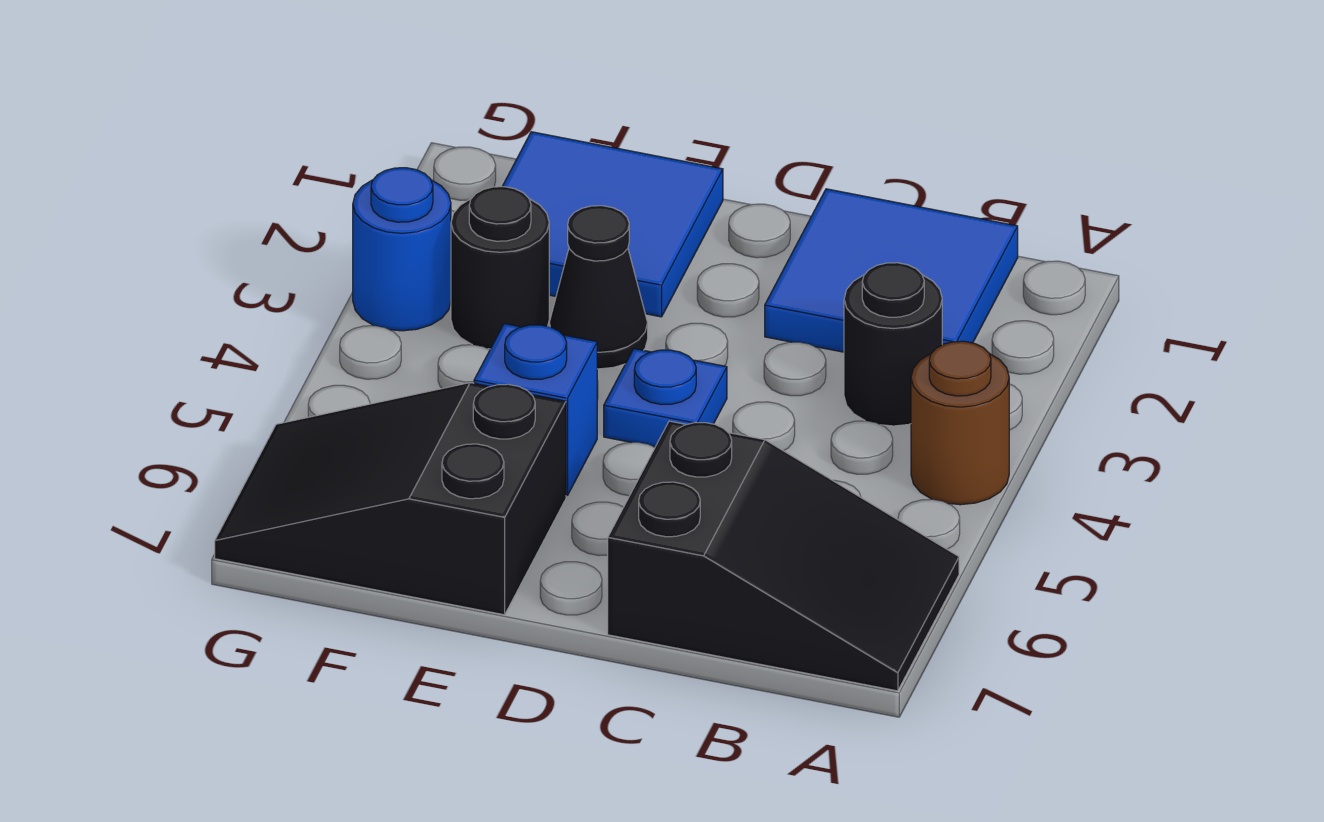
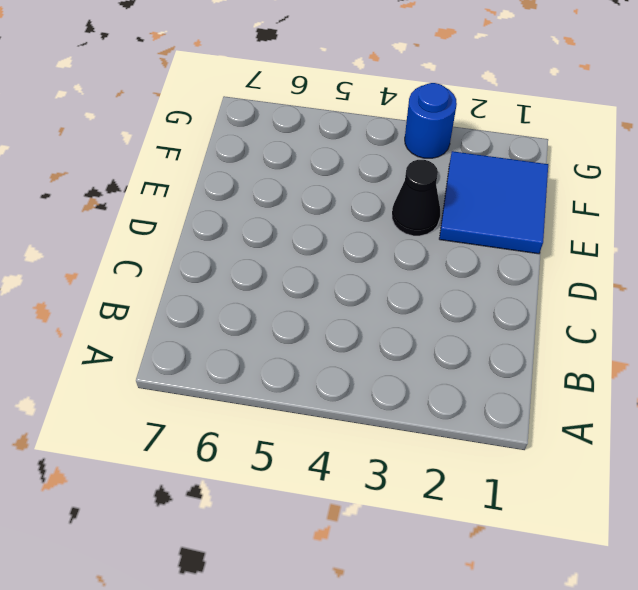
none -> brown 1x1 round brick [911,341,1009,505]
none -> black 2x3 slope [608,421,959,691]

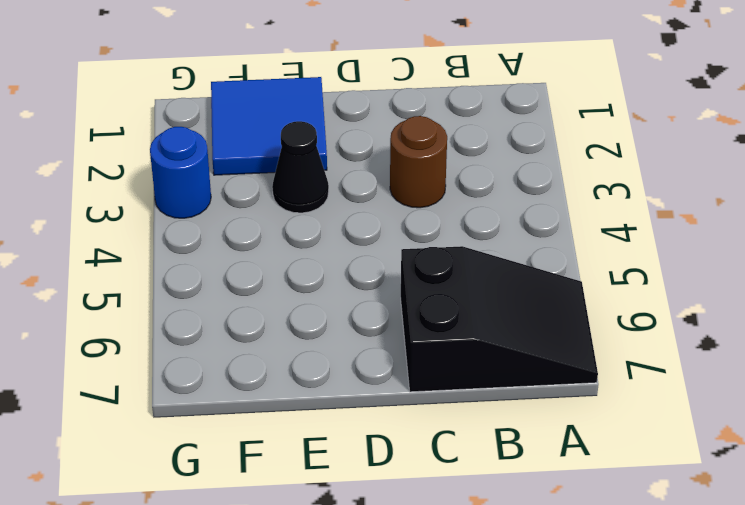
brown 1x1 round brick [390,116,447,208] -> brown 1x1 round brick moved to [911,341,1009,505]
none -> blue 2x2 tile [765,189,1018,352]
none -> black 1x1 round brick [844,263,942,426]

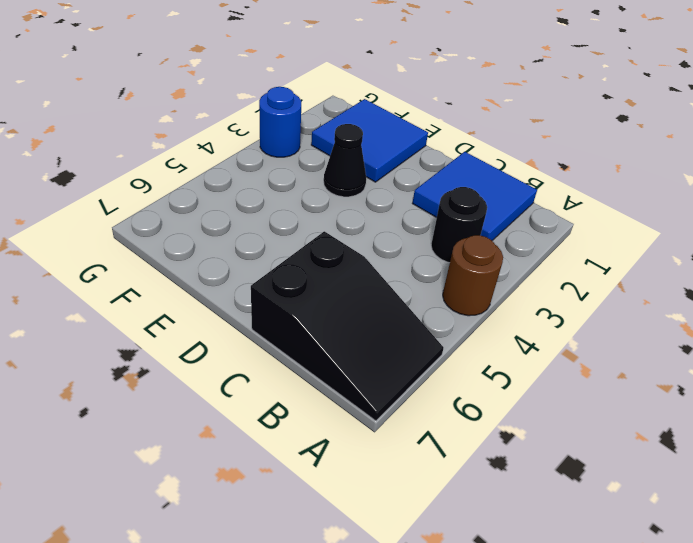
none -> blue 1x1 plate [604,349,727,447]
none -> blue 1x1 brick [474,324,597,496]

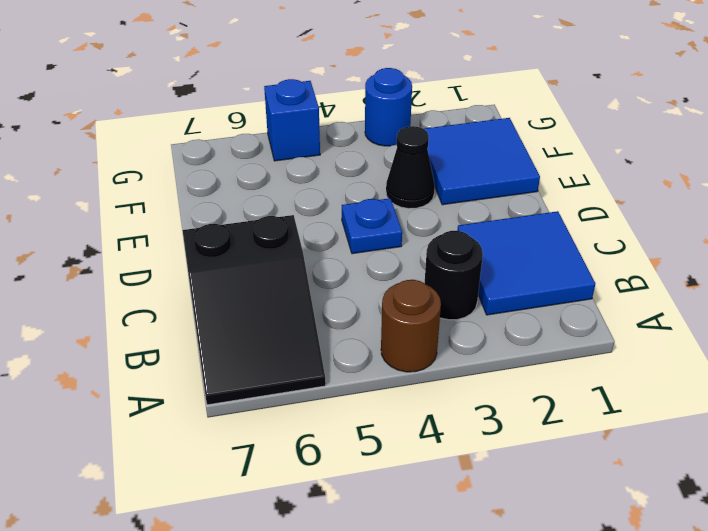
blue 1x1 brick [264,79,320,161] -> blue 1x1 brick moved to [474,324,597,496]
none -> black 2x3 slope [215,383,566,615]
none -> black 1x1 round brick [451,187,549,349]

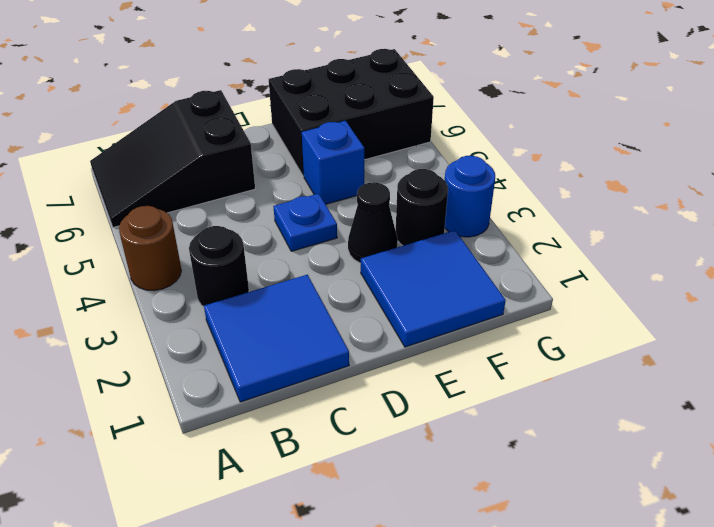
black 2x3 brick [269,49,434,176] -> black 2x3 slope [215,383,566,615]

